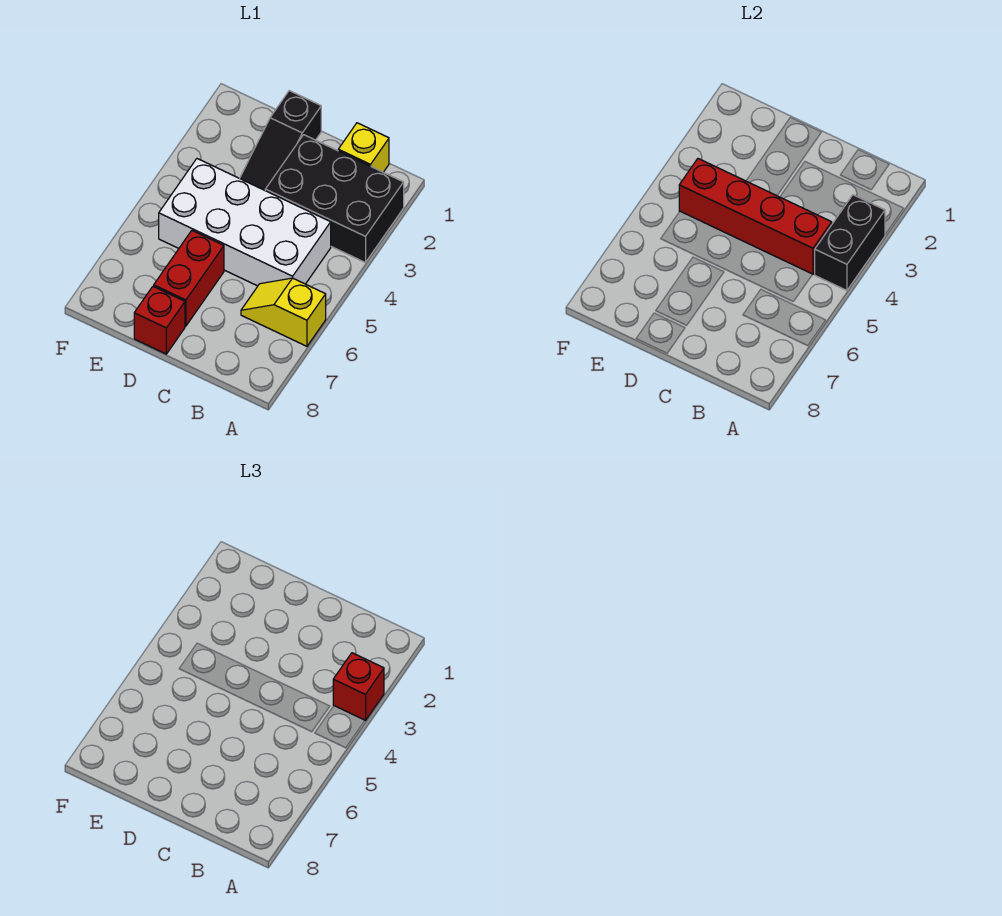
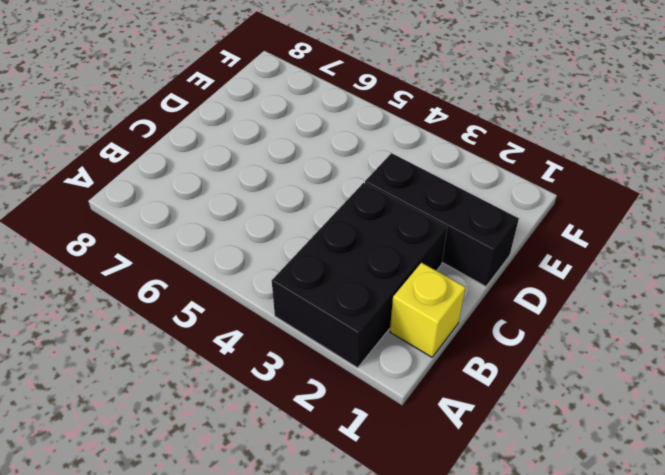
black 1x3 brick [365,153,519,286] -> black 1x3 slope [240,91,321,190]
none -> yellow 1x2 slope [241,278,326,346]
none -> white 2x4 brick [159,159,331,286]

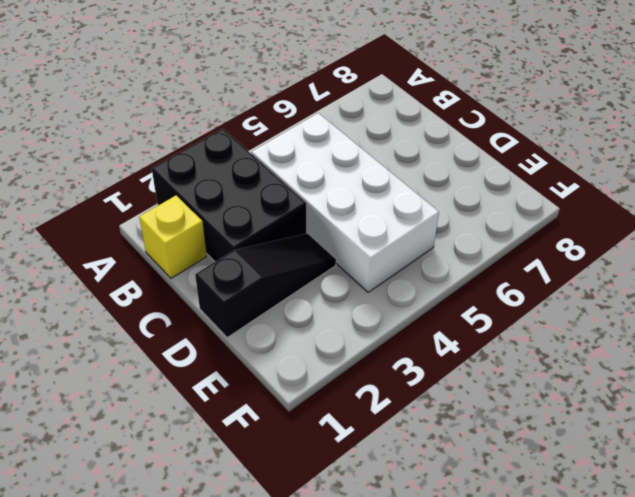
none -> yellow 1x2 slope [241,278,326,346]
none -> red 1x2 brick [154,231,224,326]

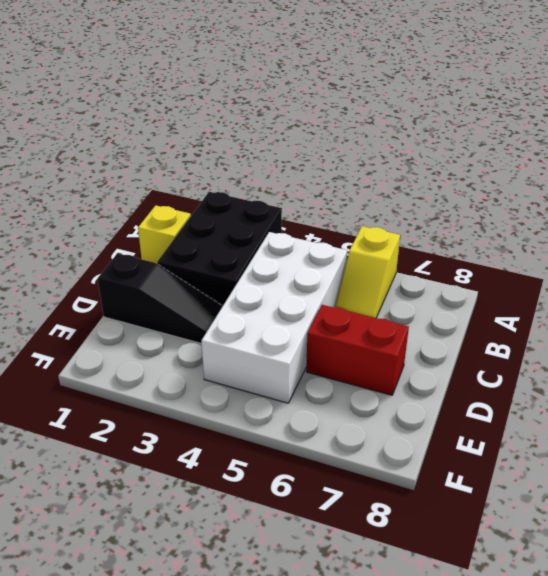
none -> red 1x1 brick [134,286,185,354]
none -> black 1x2 brick [815,195,885,290]

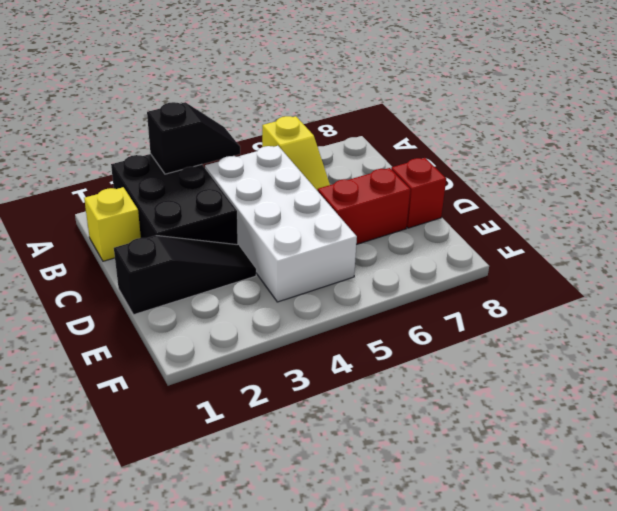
black 1x2 slope [147,102,240,174] -> black 1x2 brick [815,195,885,290]
none -> red 1x4 brick [679,159,832,274]
none -> red 1x1 brick [333,653,384,721]

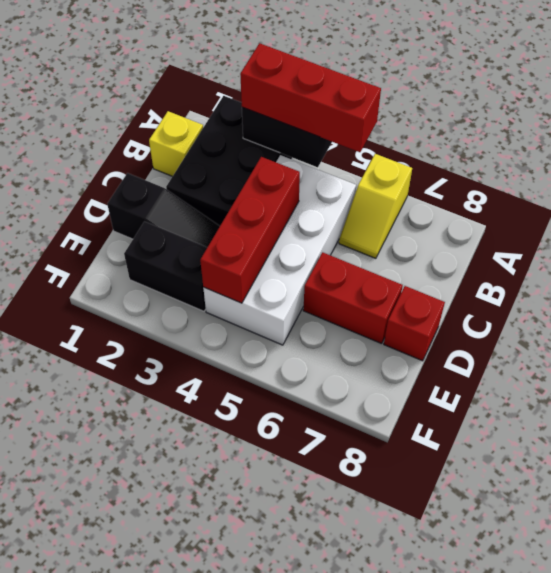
red 1x3 brick [240,43,381,152] -> red 1x1 brick [333,653,384,721]
red 1x3 brick [200,157,300,303] -> red 1x4 brick [679,159,832,274]
black 1x2 brick [124,221,207,311] -> none

